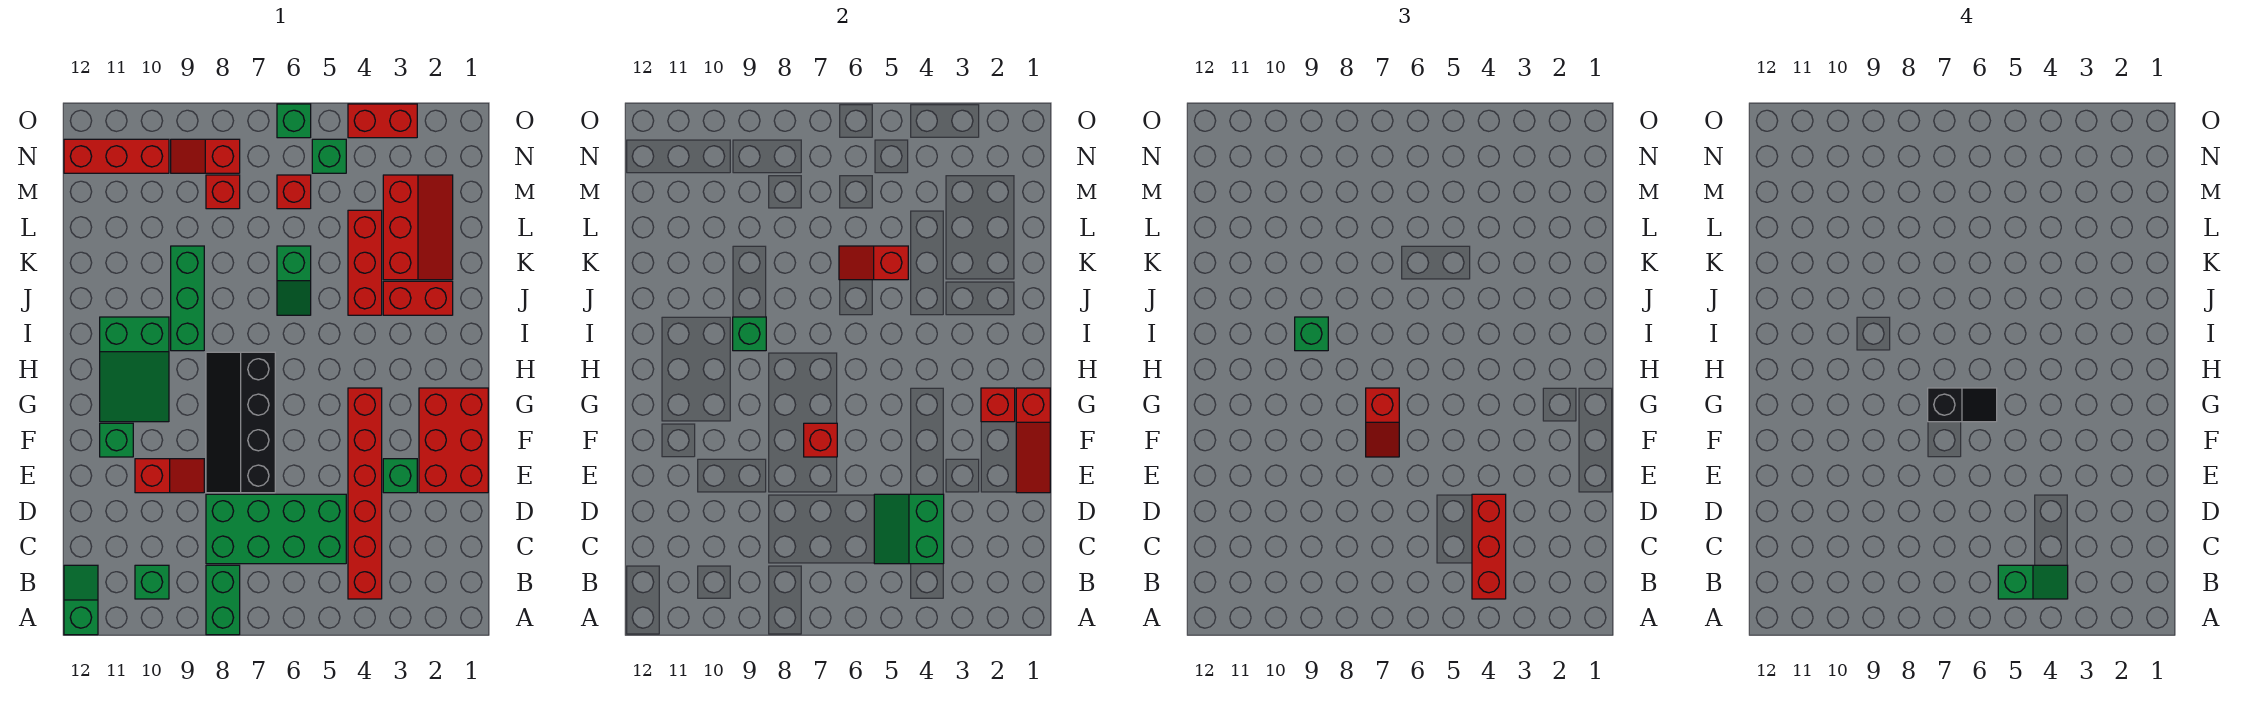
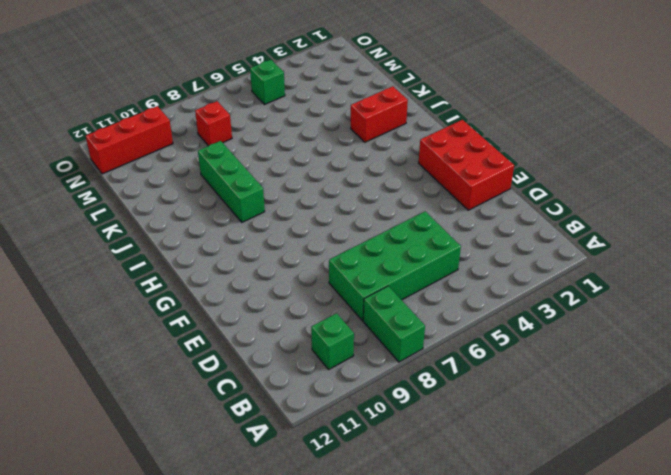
none -> green 1x2 slope [64,565,98,635]
none -> red 1x6 brick [348,388,382,599]
none -> green 1x1 brick [383,459,417,493]
none -> black 2x4 slope [206,352,275,493]

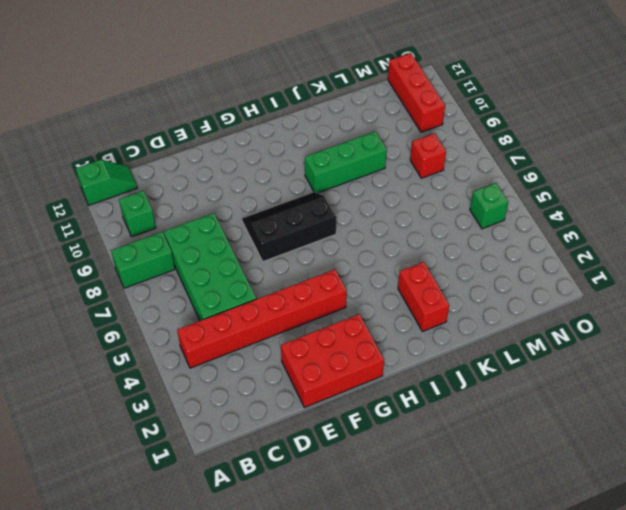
black 2x3 slope [242,192,337,262] -> black 2x4 slope [206,352,275,493]
none -> green 1x1 brick [383,459,417,493]
none -> red 1x2 slope [135,459,204,493]
none -> green 1x1 brick [100,423,133,457]
none -> green 2x3 slope [100,317,169,422]

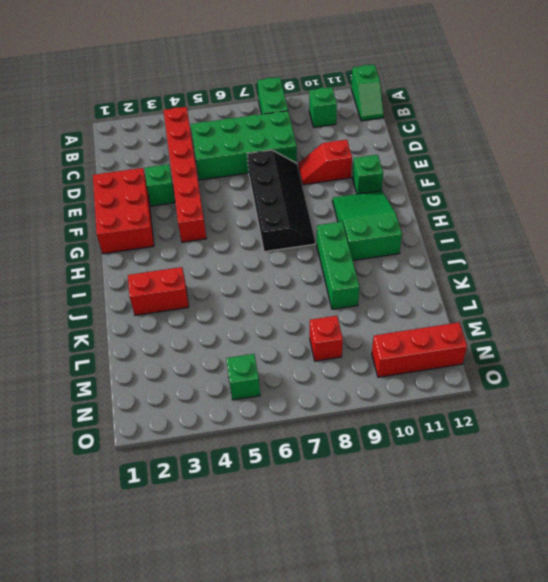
none -> red 1x3 brick [348,210,382,315]
none -> green 1x2 slope [277,246,311,315]
none -> red 2x3 slope [383,175,453,280]
none -> red 1x1 brick [277,175,311,209]

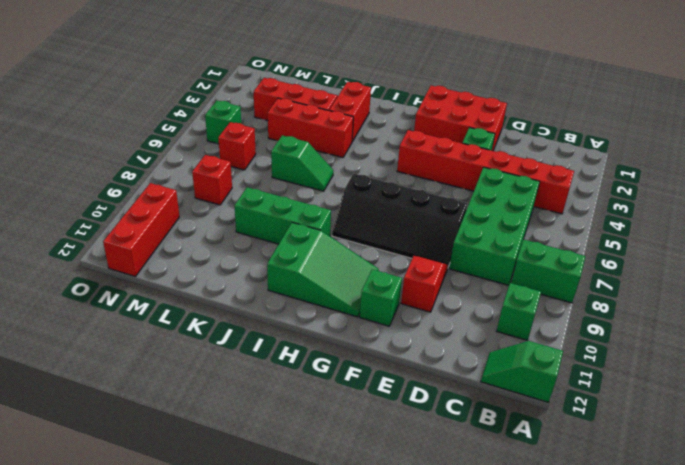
none -> red 1x2 slope [171,139,240,173]
none -> red 1x2 brick [348,104,417,138]
none -> green 1x1 brick [277,104,311,138]
none -> green 2x2 slope [874,494,944,564]

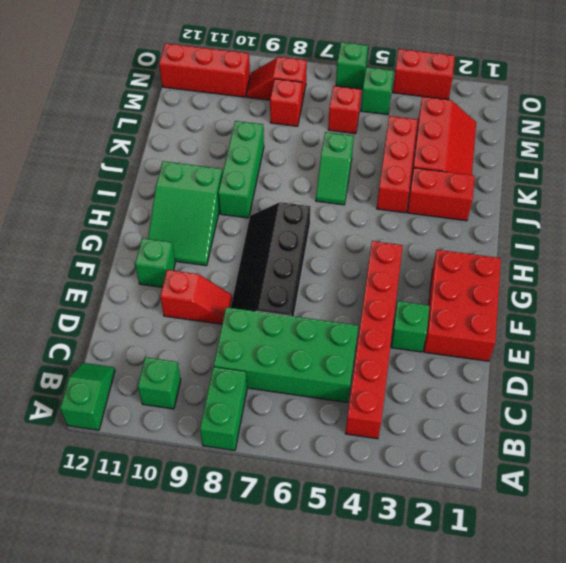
none -> green 2x2 slope [874,494,944,564]
none -> red 1x3 slope [1016,388,1050,493]
none -> red 1x1 brick [804,423,837,457]
none -> red 1x1 brick [981,388,1015,422]

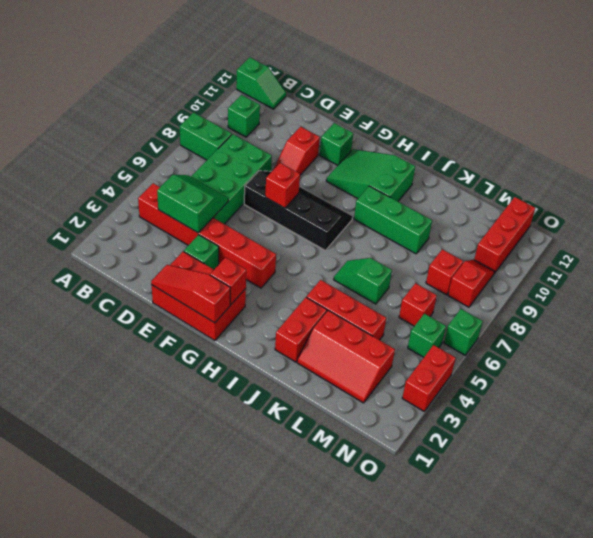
none -> green 1x1 brick [733,317,766,351]
none -> red 1x2 slope [839,246,908,280]
none -> red 1x3 brick [1472,494,1506,599]
none -> red 1x2 slope [1366,388,1399,457]

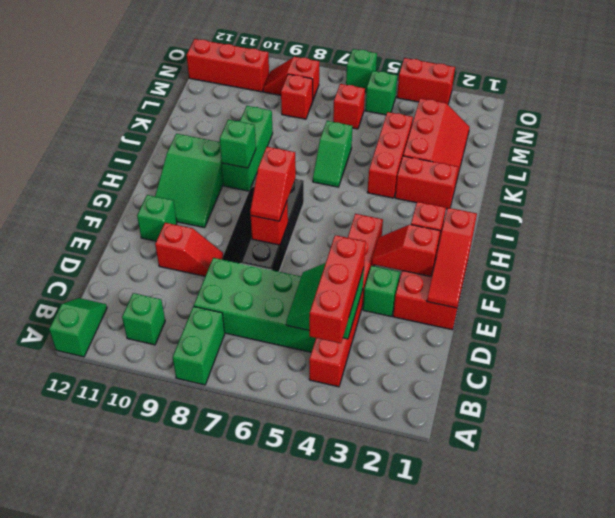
red 1x2 slope [372,225,440,276] -> red 1x2 slope moved to [839,246,908,280]
none -> green 1x1 brick [1295,317,1328,351]
none -> green 1x2 slope [1998,565,2068,599]
none -> black 1x2 slope [1928,388,1997,422]

